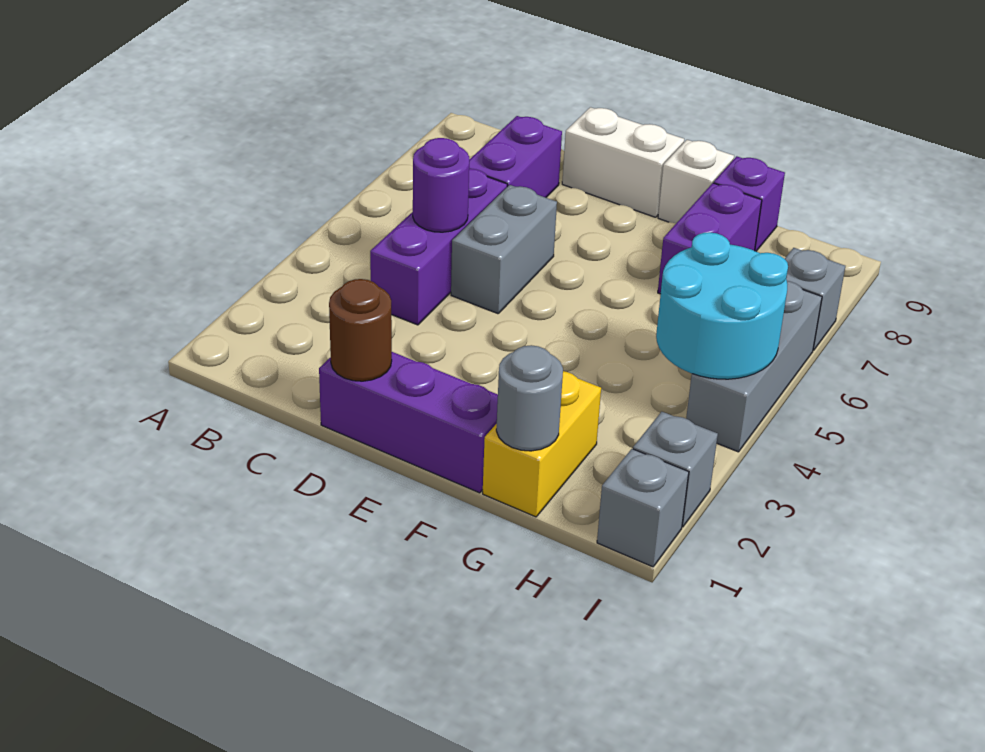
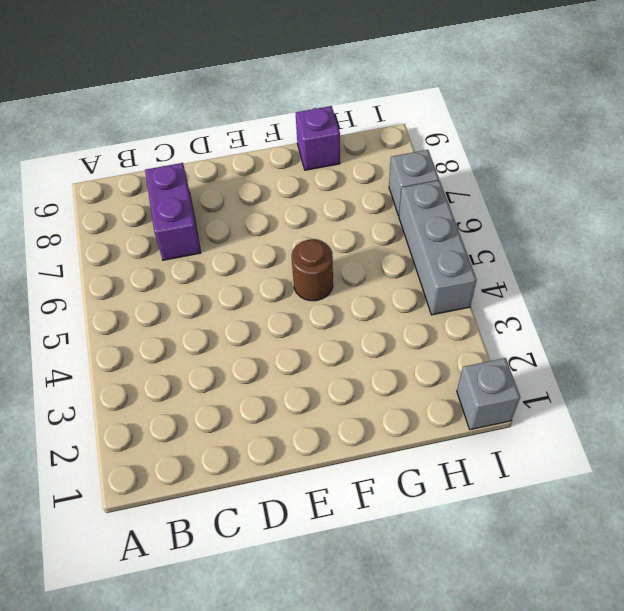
brown 1x1 round brick [292,239,333,301] -> brown 1x1 round brick moved to [329,279,392,381]
none -> purple 1x3 brick [370,169,507,325]
none -> purple 1x3 brick [319,352,498,493]
none -> grey 1x2 brick [451,185,557,314]

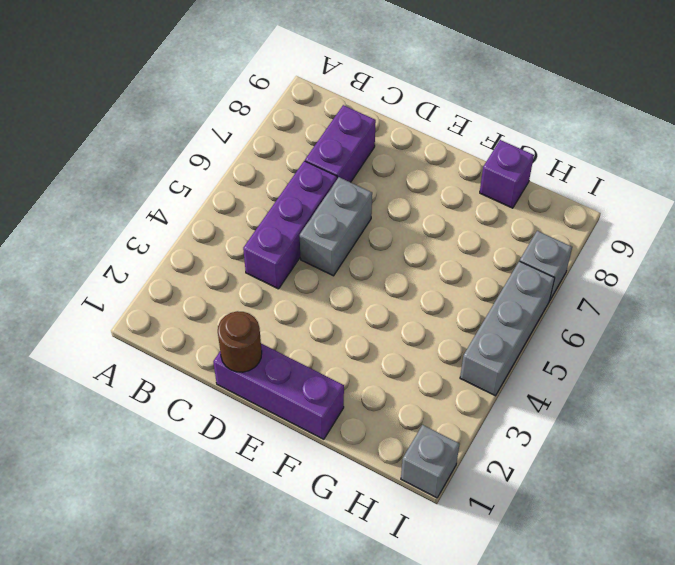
none -> white 1x2 brick [562,107,684,217]
none -> white 1x1 brick [658,140,734,223]
none -> yellow 1x2 brick [483,371,601,517]

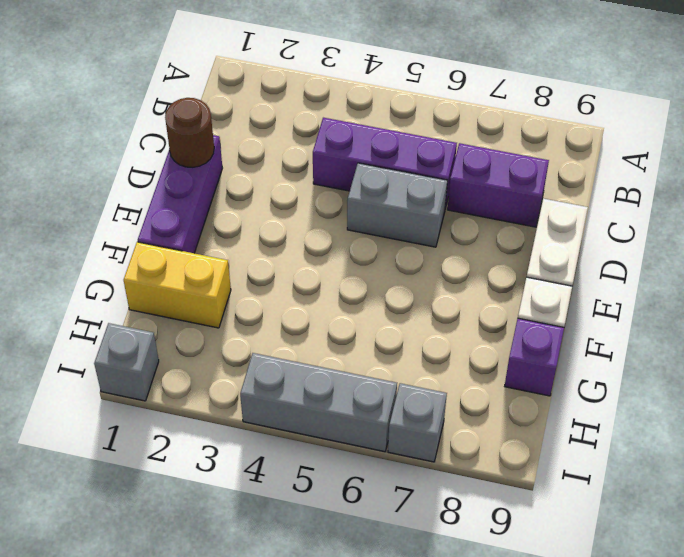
none -> purple 1x2 brick [658,183,762,294]
none -> grey 1x1 brick [633,412,718,527]
none -> purple 1x1 round brick [413,138,469,232]

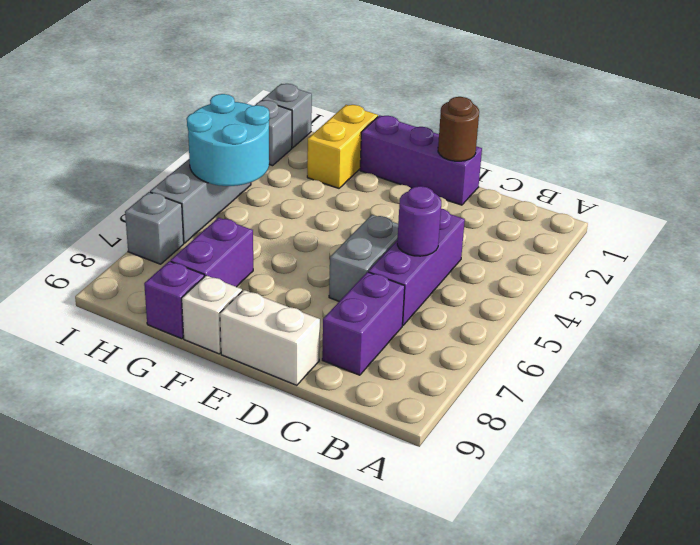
none -> grey 1x1 round brick [496,345,563,451]

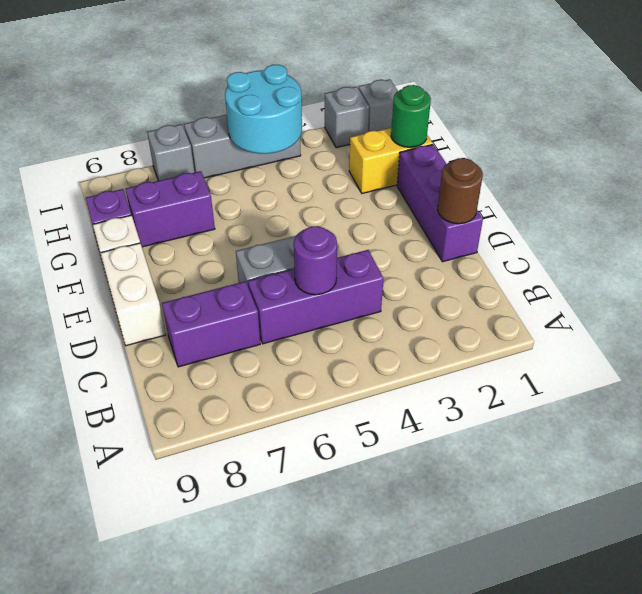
green 1x1 round brick [391,85,431,147] -> grey 1x1 round brick [496,345,563,451]

